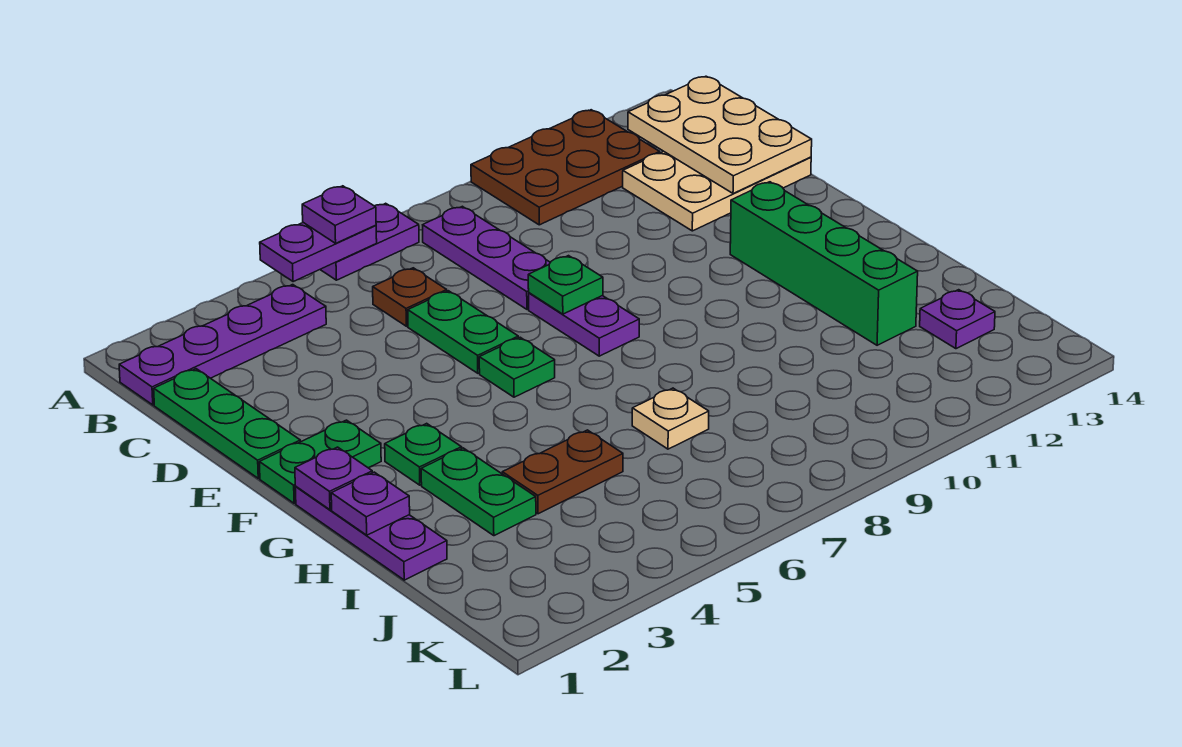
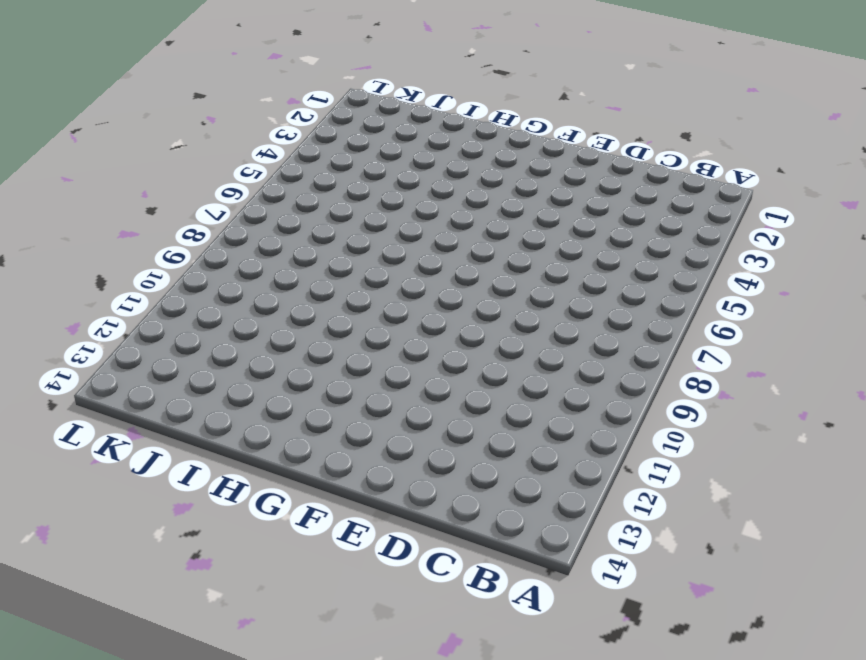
none -> purple 1x2 plate [320,203,419,280]
none -> brown 2x3 plate [471,110,660,225]
none -> purple 1x4 plate [119,285,326,405]

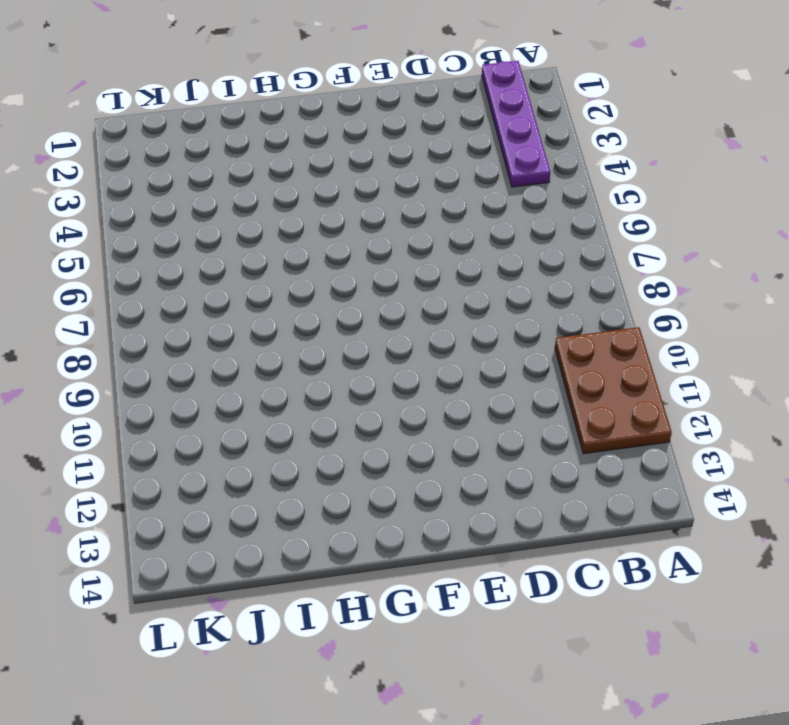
none -> purple 1x2 plate [320,203,419,280]
none -> purple 1x3 plate [423,206,550,309]
none -> green 1x3 plate [154,369,300,478]

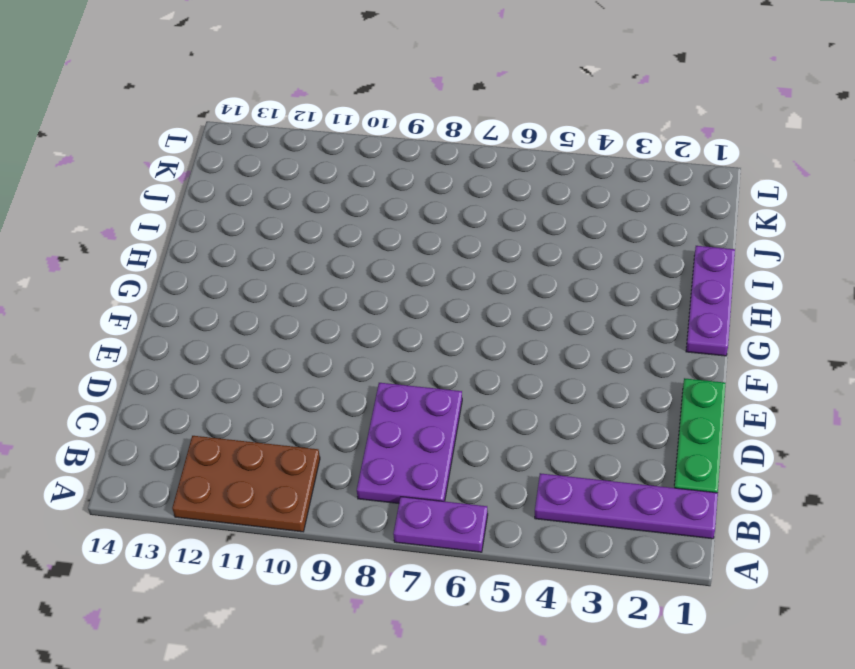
purple 2x3 plate [357,383,462,503] -> purple 1x3 plate [423,206,550,309]
none -> brown 1x1 plate [373,268,447,326]
none -> tan 2x3 plate [623,151,811,231]
none -> green 1x2 plate [408,291,518,373]

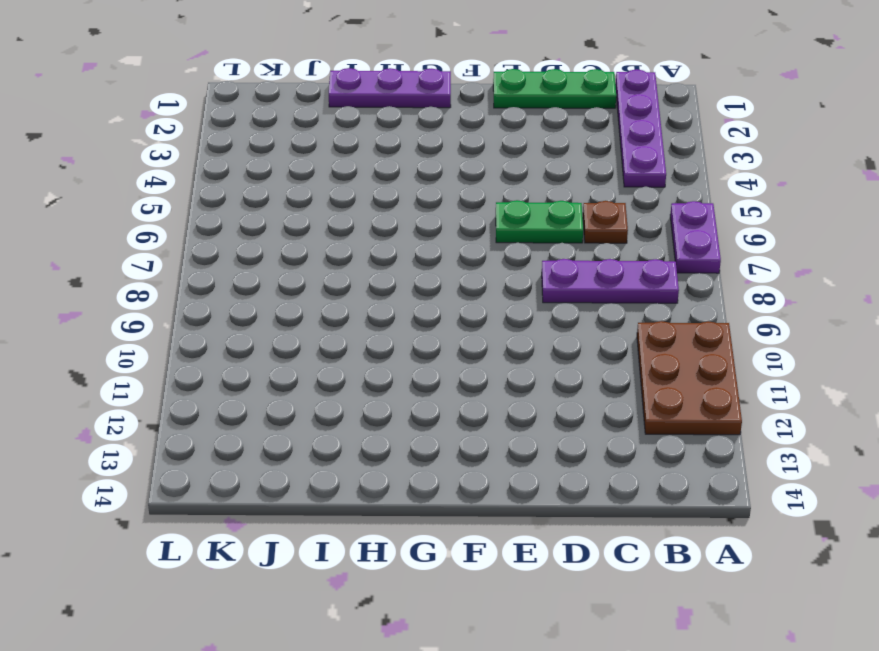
none -> tan 2x3 plate [623,151,811,231]
none -> purple 1x2 plate [529,293,639,356]
none -> green 1x2 plate [259,420,381,503]

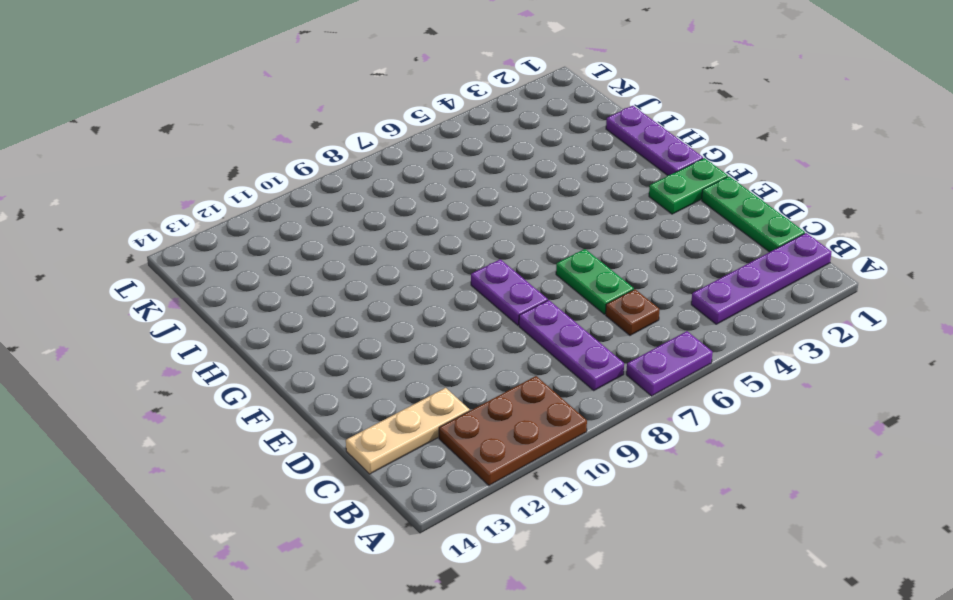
tan 1x3 plate [346,388,470,474] -> tan 2x3 plate [623,151,811,231]
none -> green 1x1 plate [479,337,555,397]
none -> green 1x4 brick [730,182,918,345]
none -> green 1x1 plate [385,423,462,485]

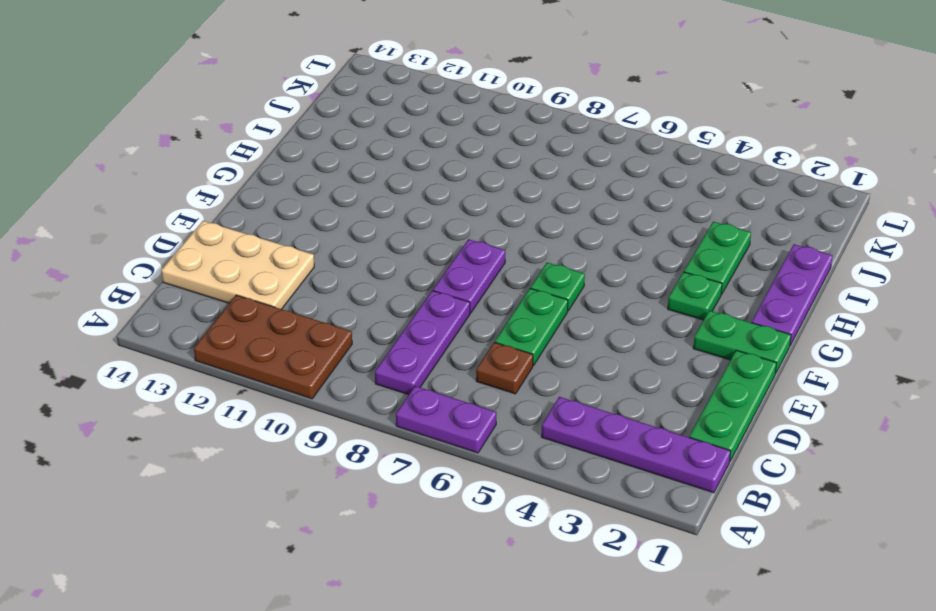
none -> green 1x4 brick [730,182,918,345]
none -> brown 1x2 plate [502,430,623,514]
none -> tan 1x1 plate [632,388,709,449]

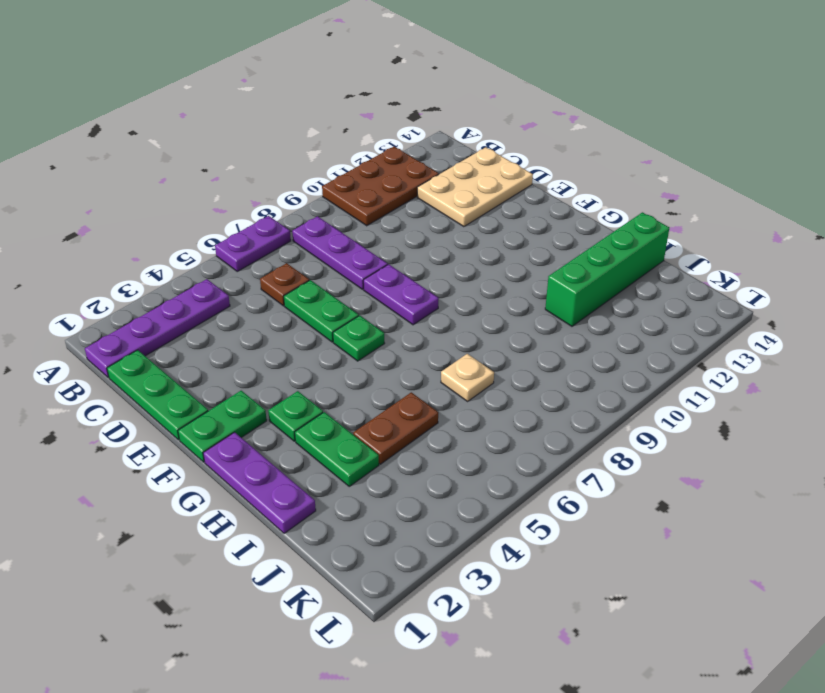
green 1x4 brick [545,212,669,326] -> green 1x4 brick turned to [730,182,918,345]
none -> purple 1x1 plate [920,290,995,349]
none -> purple 1x2 plate [260,223,377,282]
none -> tan 2x3 plate [628,76,812,194]

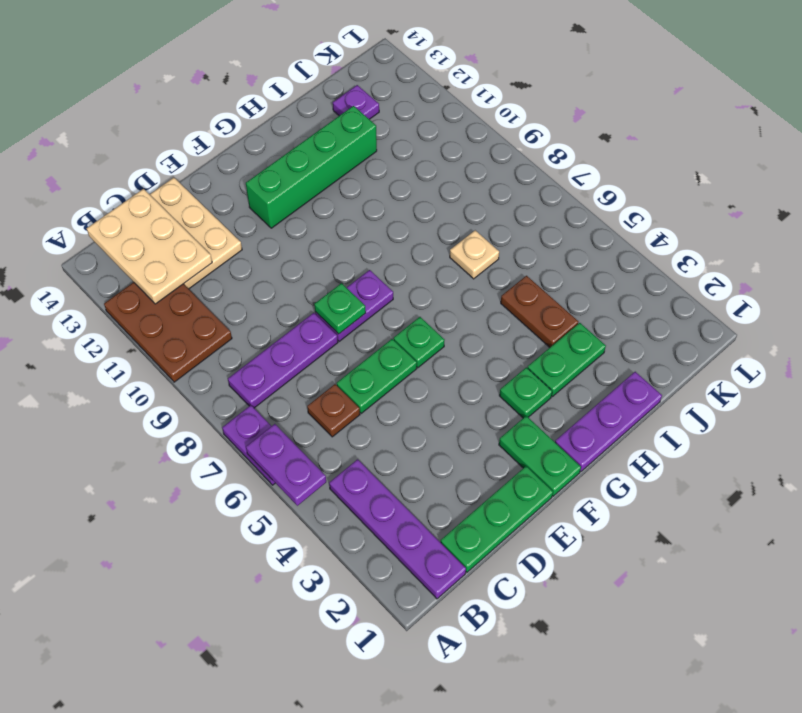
tan 2x3 plate [87,189,212,304] -> tan 2x3 plate turned to [628,76,812,194]
none -> purple 1x1 plate [295,447,372,510]
none -> purple 1x1 plate [331,472,410,535]
none -> purple 1x1 plate [302,186,376,243]

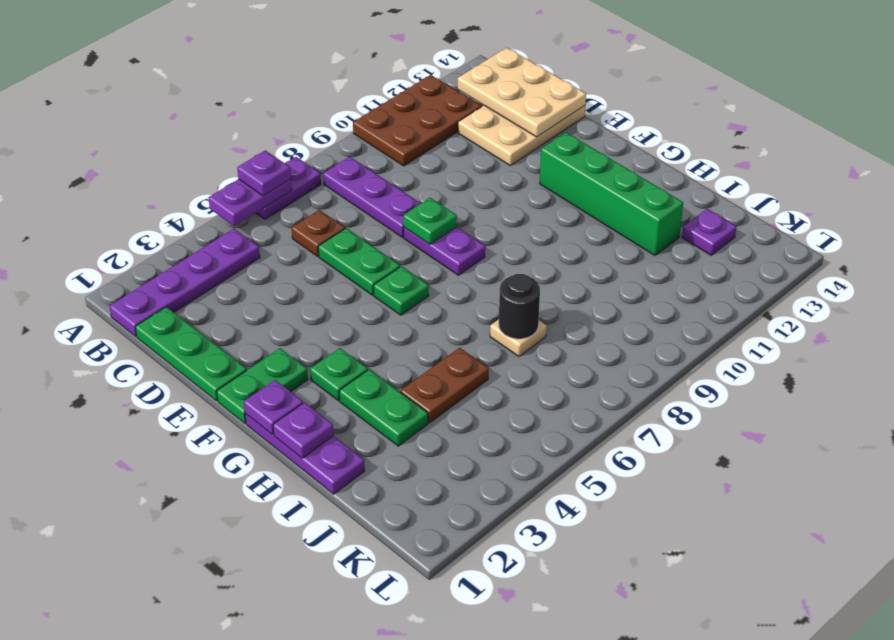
black 1x1 round brick [499,274,540,339] -> none

